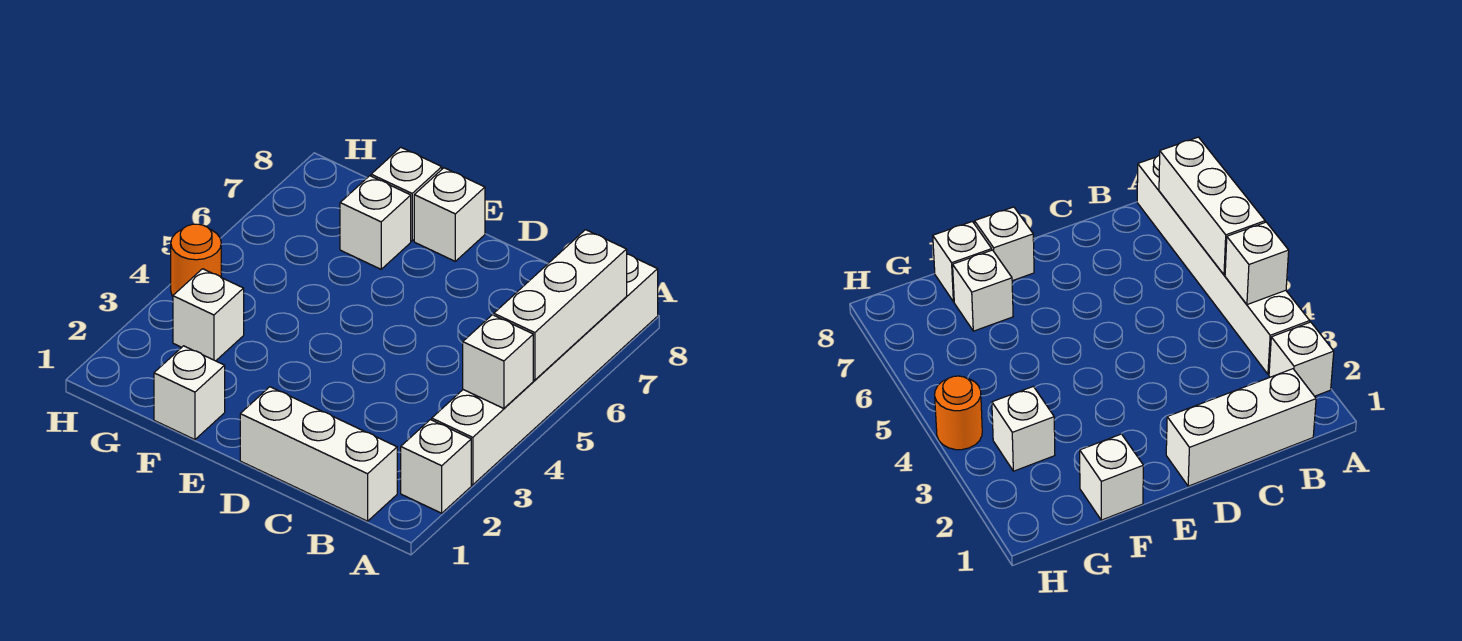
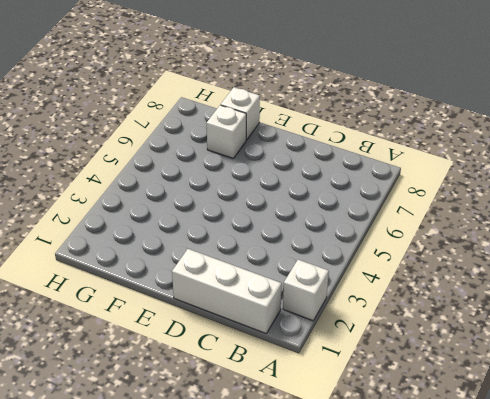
none -> white 1x6 brick [432,254,658,485]
none -> white 1x1 brick [414,168,485,261]

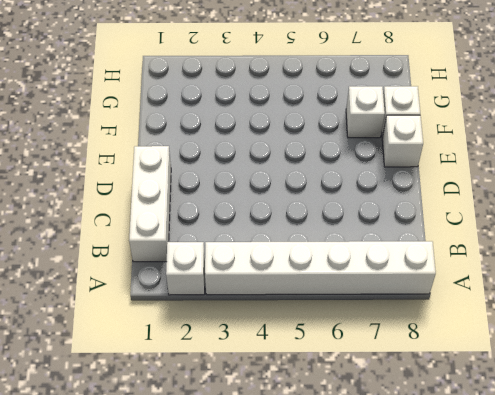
none -> white 1x1 brick [154,346,225,440]
none -> white 1x1 brick [173,269,244,361]

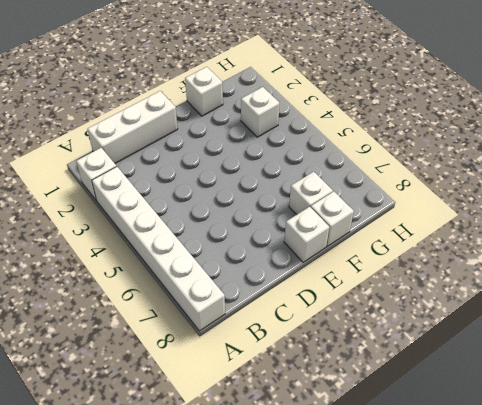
none -> orange 1x1 round brick [171,224,221,296]
none -> white 1x1 brick [463,315,533,408]

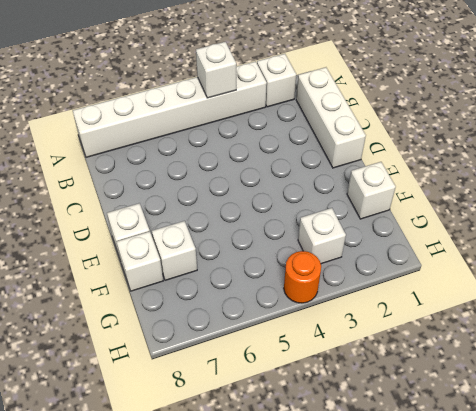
none -> white 1x3 brick [494,230,627,380]

